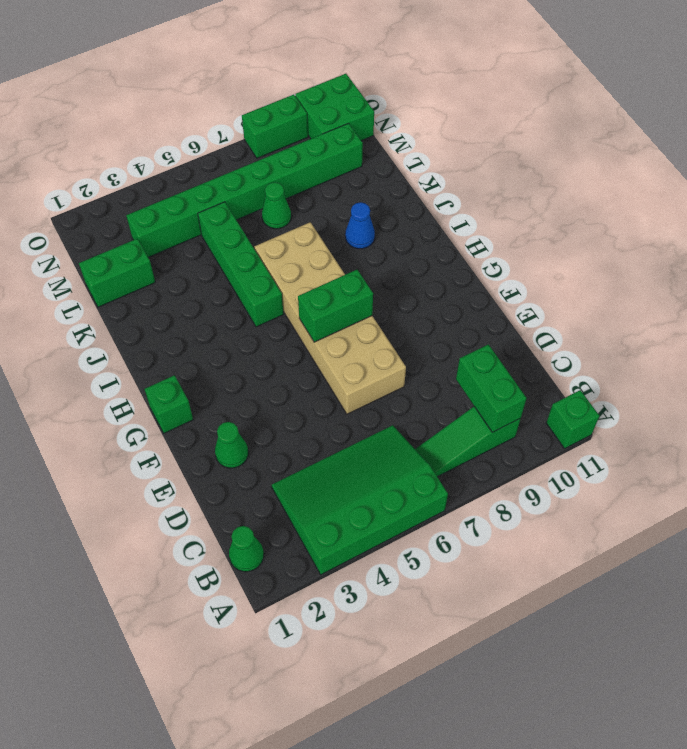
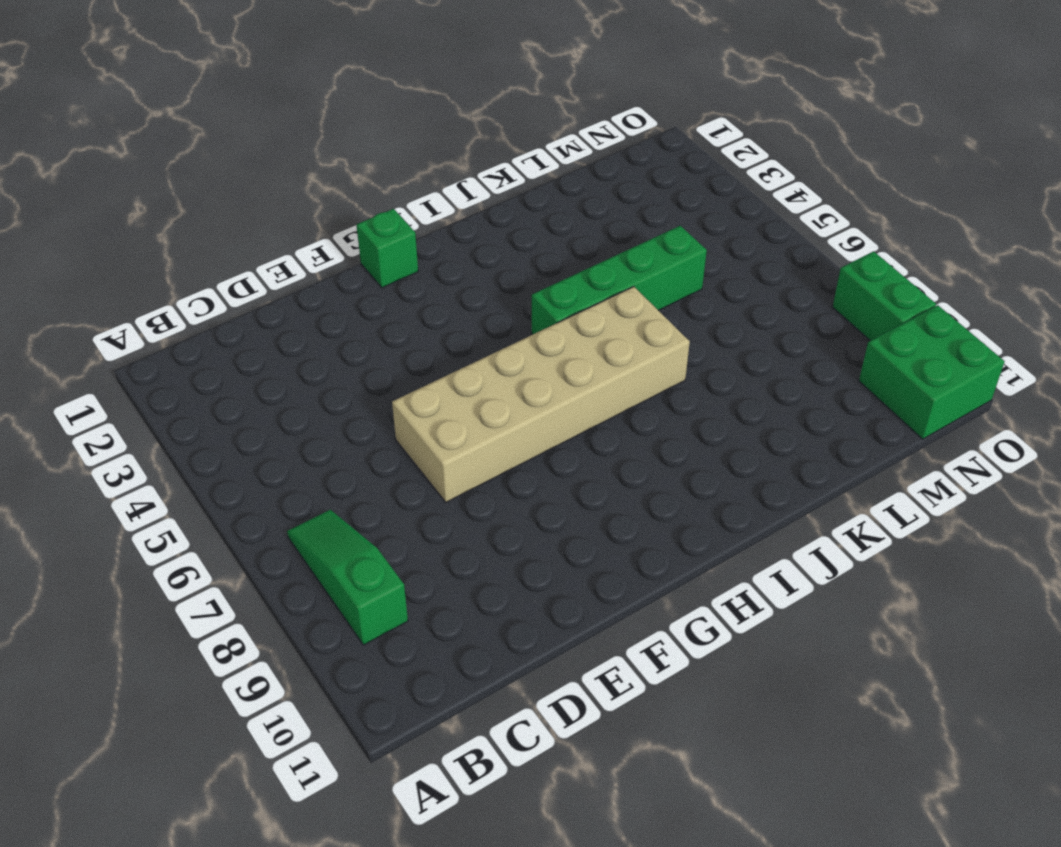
none -> green 3x4 slope [272,425,448,575]
none -> green 1x1 brick [546,390,599,448]
none -> green 1x1 cone [229,526,264,572]

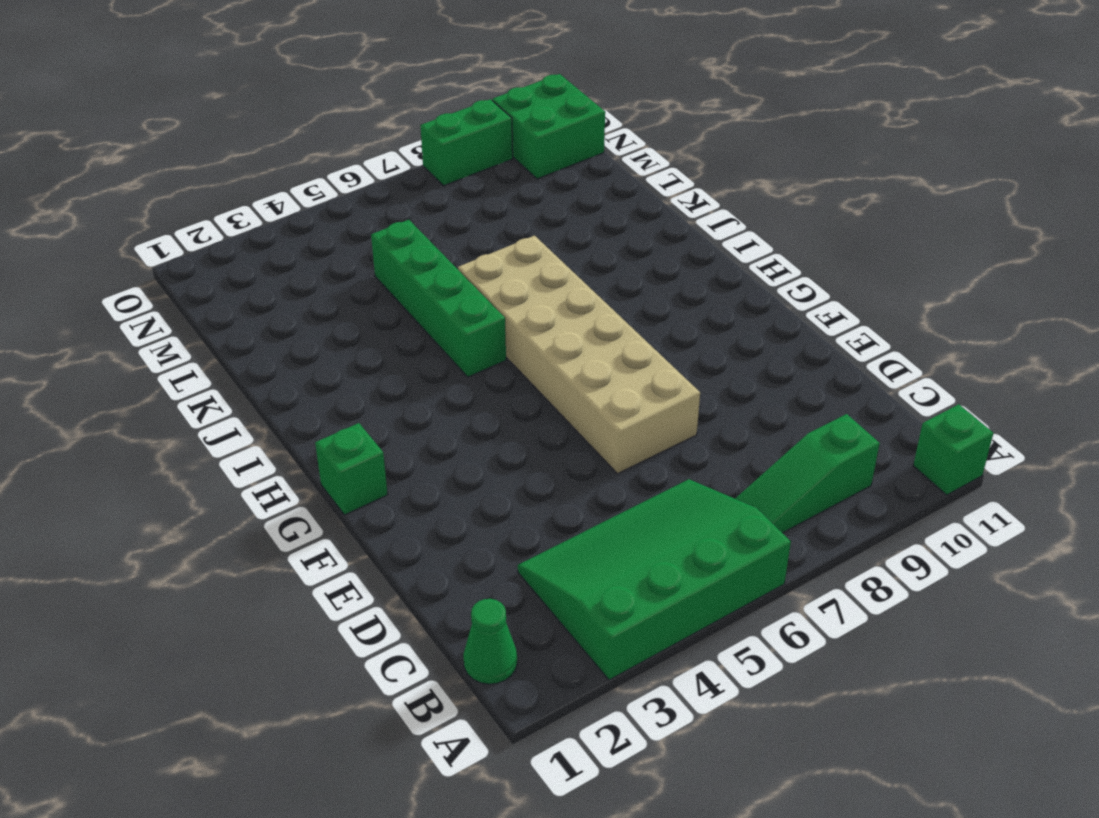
none -> green 1x1 cone [215,422,248,468]
none -> blue 1x1 cone [345,202,375,249]
none -> green 1x2 brick [79,239,155,307]

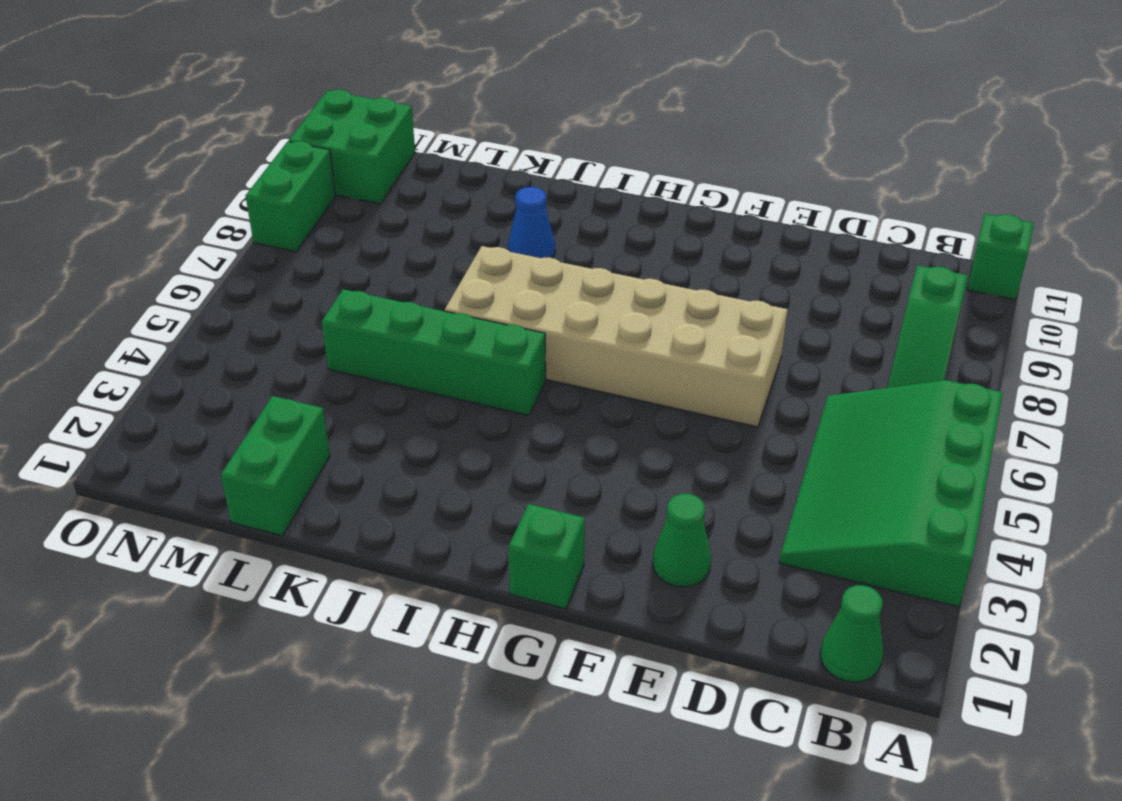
none -> green 1x1 cone [262,182,291,229]
none -> green 1x8 brick [126,123,363,257]
none -> green 1x2 brick [456,344,527,432]

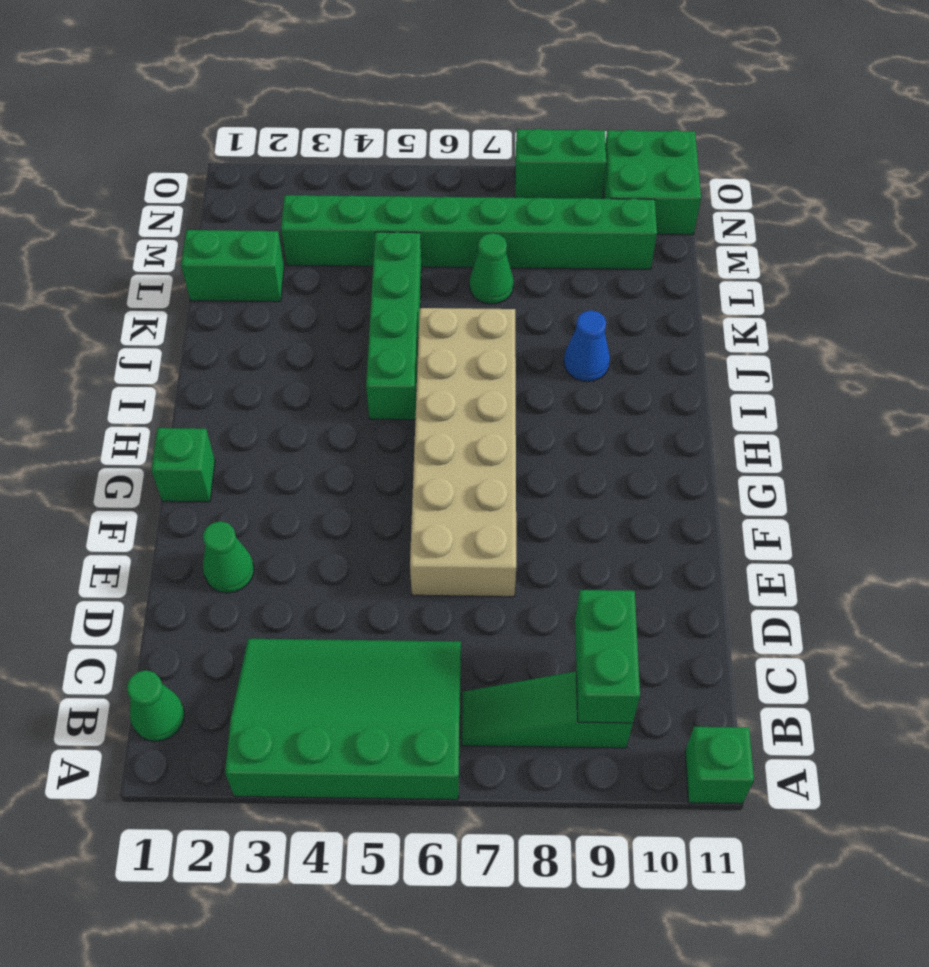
none -> green 1x2 brick [298,270,373,342]

